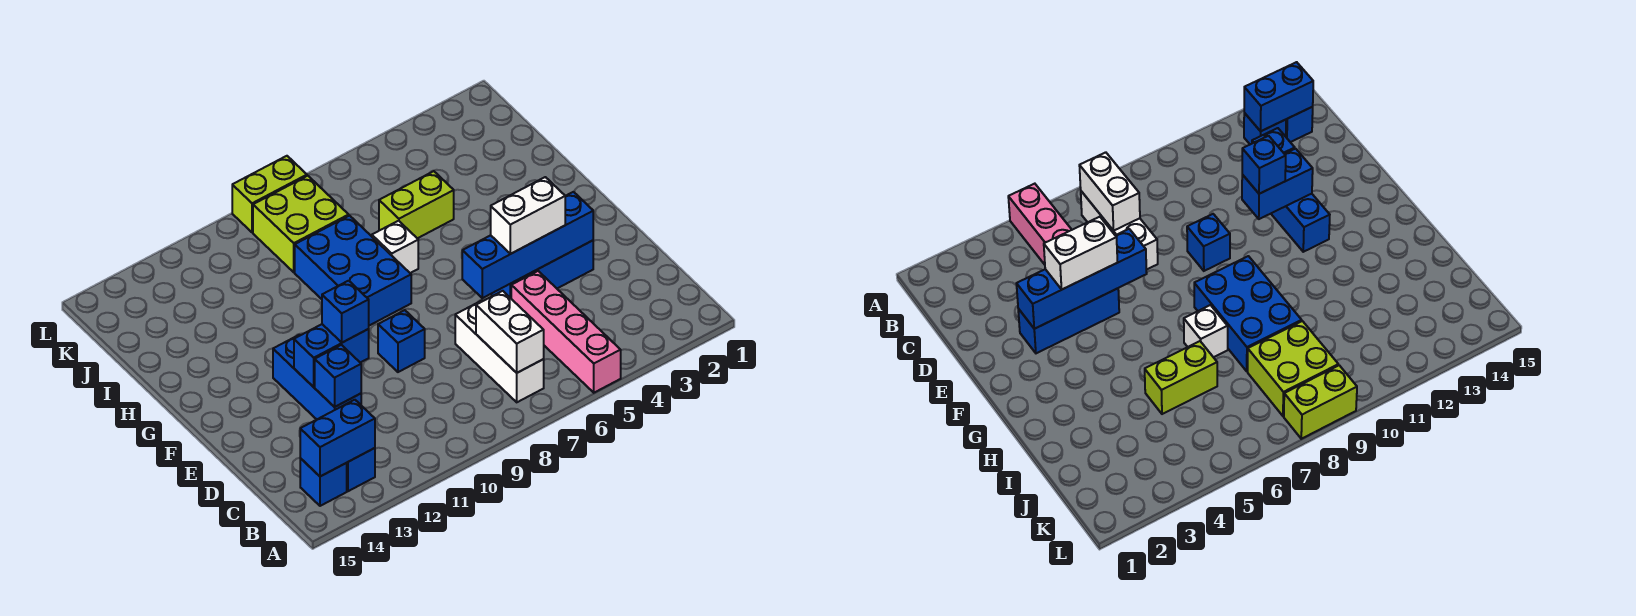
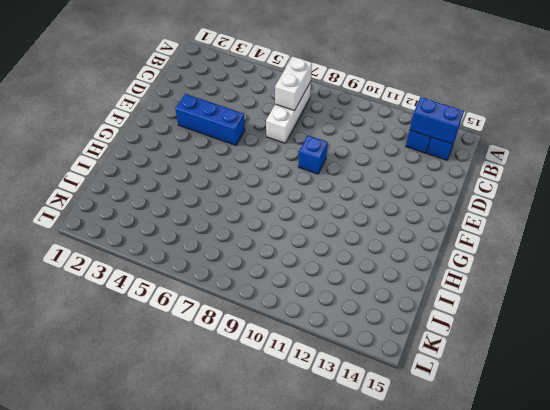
none -> pink 1x4 brick [511,271,621,393]
none -> blue 1x3 brick [273,335,361,419]
none -> blue 2x3 brick [295,216,411,326]

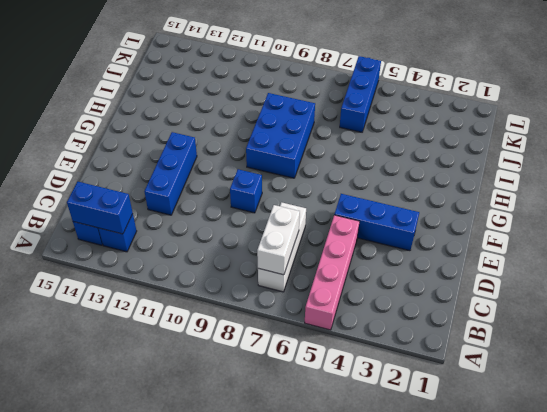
blue 1x3 brick [340,56,381,132] -> none
none -> white 1x1 brick [372,221,418,273]
none -> lime 1x2 brick [379,171,454,238]
none -> lime 2x2 brick [253,176,349,272]

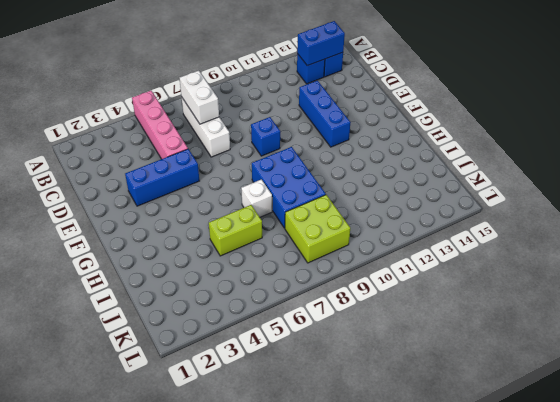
none -> lime 1x2 brick [232,156,307,233]
none -> blue 1x1 brick [315,345,361,407]
none -> blue 1x4 brick [462,192,593,298]

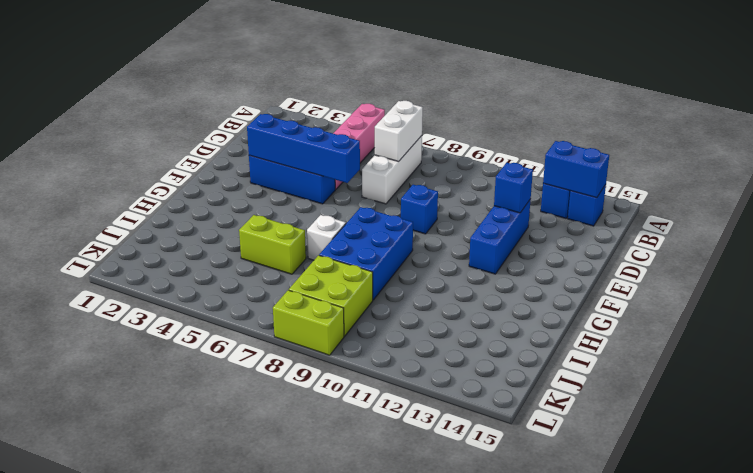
none -> blue 1x2 brick [294,324,369,387]
none -> white 1x2 brick [491,177,565,254]
none -> blue 1x1 brick [322,281,369,343]

